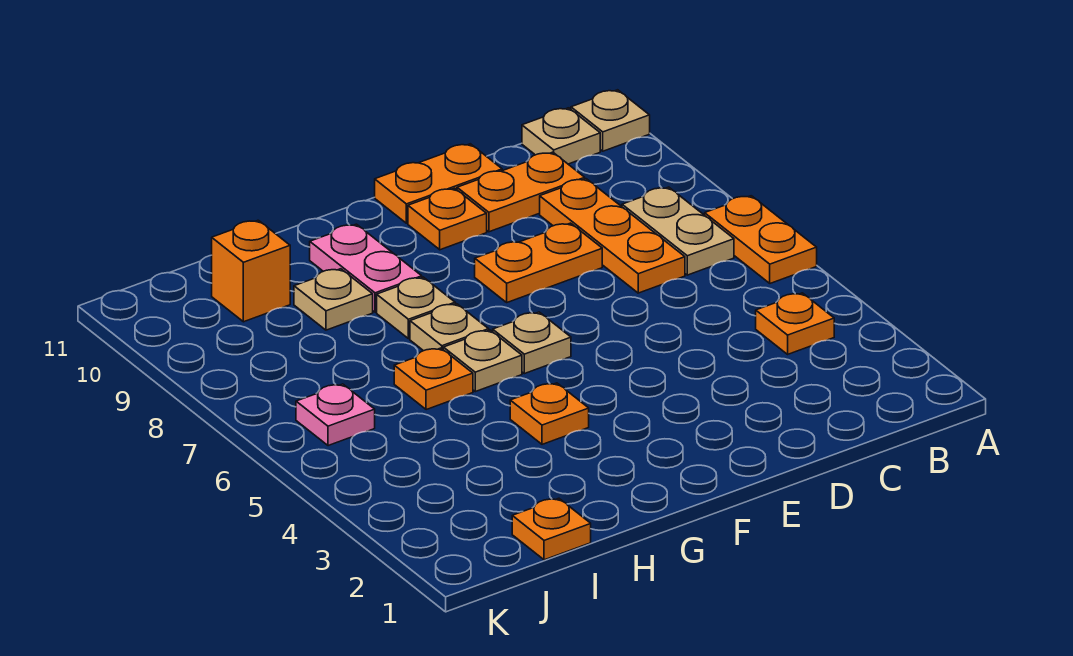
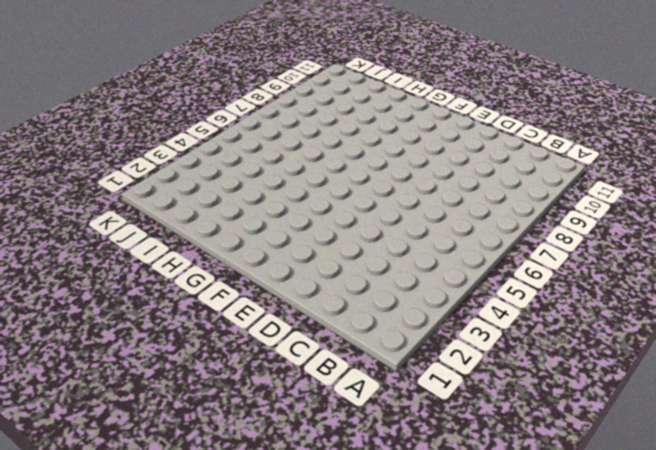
none -> orange 1x2 plate [705,196,817,283]
none -> tan 1x1 plate [571,90,650,151]
none -> orange 1x1 plate [756,293,834,354]

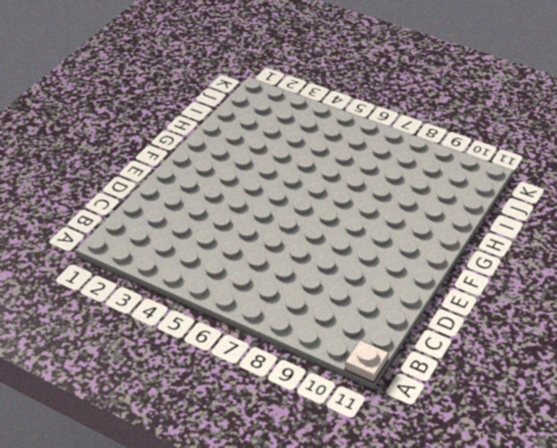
white 1x1 plate [345,340,389,382] -> tan 1x1 plate [571,90,650,151]
none -> orange 1x2 plate [705,196,817,283]
none -> orange 1x1 plate [756,293,834,354]
none -> tan 1x2 plate [622,187,734,275]

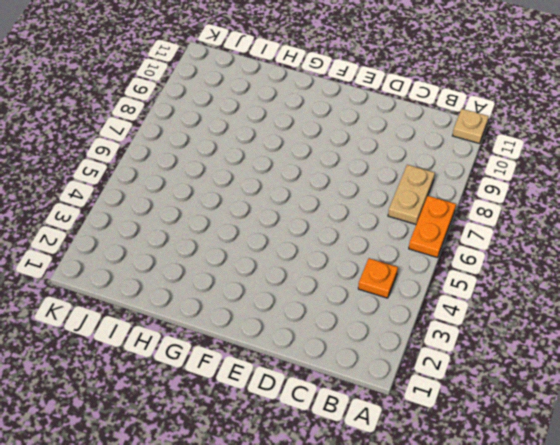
none -> tan 1x1 plate [522,108,600,164]
none -> orange 1x3 plate [540,179,685,293]
none -> orange 1x2 plate [457,152,585,232]

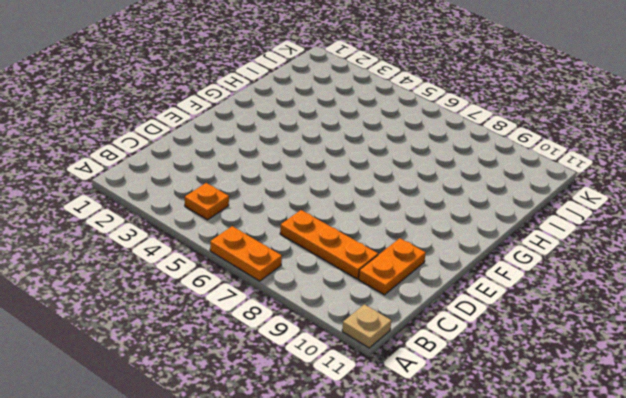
none -> tan 1x2 plate [622,187,734,275]
none -> tan 1x1 plate [522,108,600,164]
none -> orange 1x2 plate [475,223,602,302]

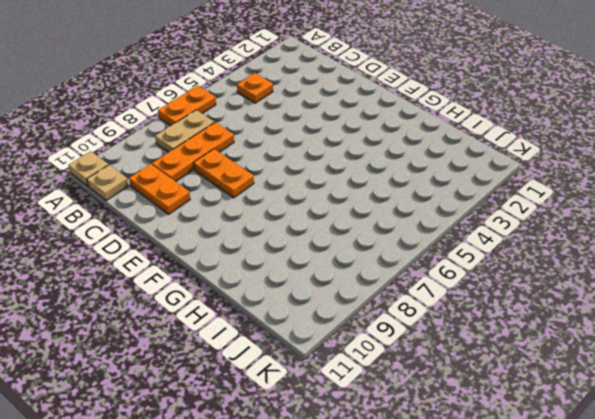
none -> orange 1x2 plate [375,144,502,223]
none -> orange 1x1 plate [408,188,487,250]
none -> tan 1x1 plate [493,312,571,374]

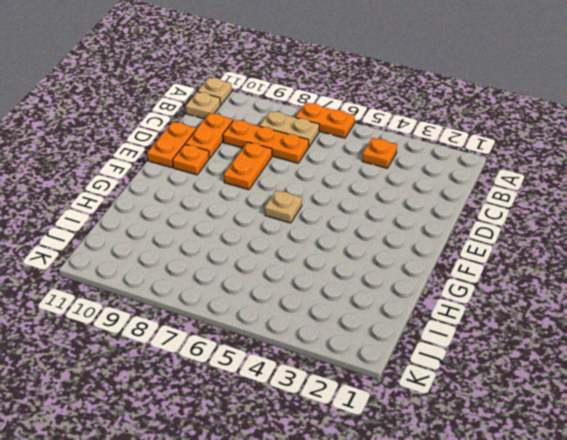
none -> orange 1x1 plate [510,383,589,444]
none -> tan 1x1 plate [443,330,522,392]
none -> tan 1x1 plate [410,304,489,351]

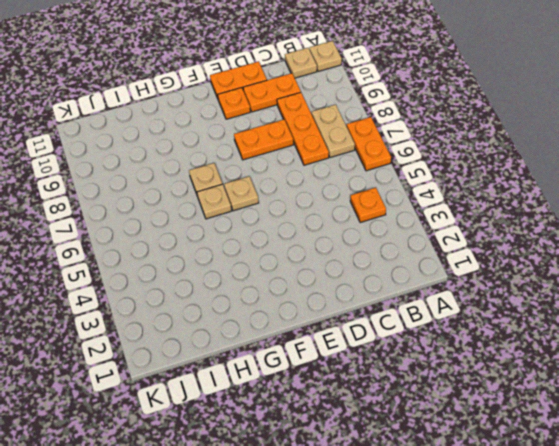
none -> orange 1x1 plate [510,383,589,444]
none -> tan 1x1 plate [377,277,455,339]
none -> pink 1x2 plate [310,224,422,312]

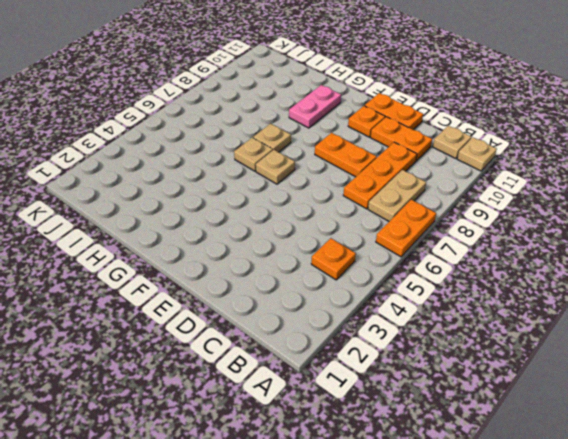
none -> orange 1x1 plate [510,383,589,444]
none -> tan 1x1 plate [377,277,455,339]
none -> orange 1x1 plate [394,348,473,410]

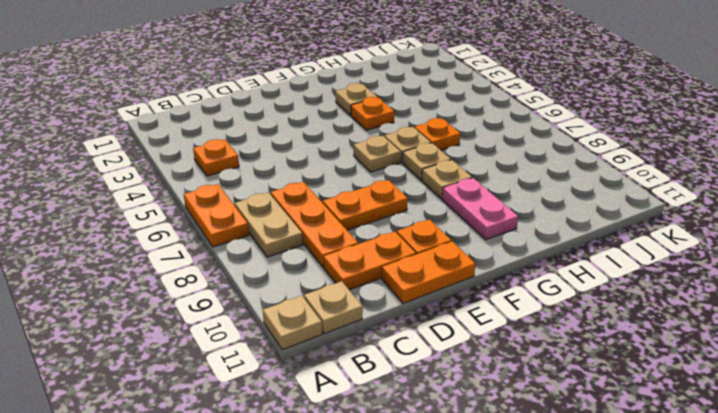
tan 1x1 plate [335,83,378,115] -> tan 1x1 plate moved to [294,269,373,330]
none -> orange 1x1 plate [512,498,591,560]
none -> orange 1x1 brick [212,220,290,322]
none -> pink 1x1 plate [296,384,375,446]

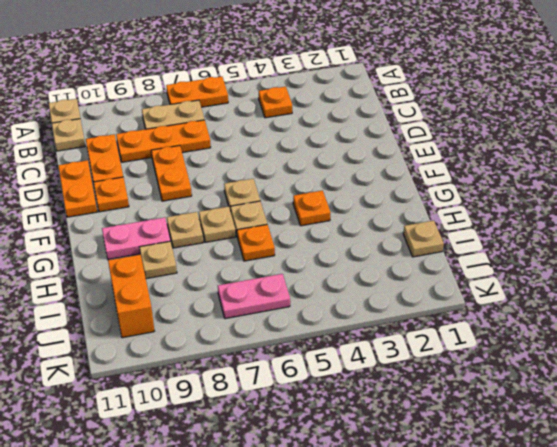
tan 1x1 plate [403,220,444,257] -> orange 1x1 plate [512,498,591,560]
orange 1x2 brick [108,255,154,338] -> orange 1x1 brick [212,220,290,322]
pink 1x2 plate [218,274,290,319] -> pink 1x1 plate [296,384,375,446]

